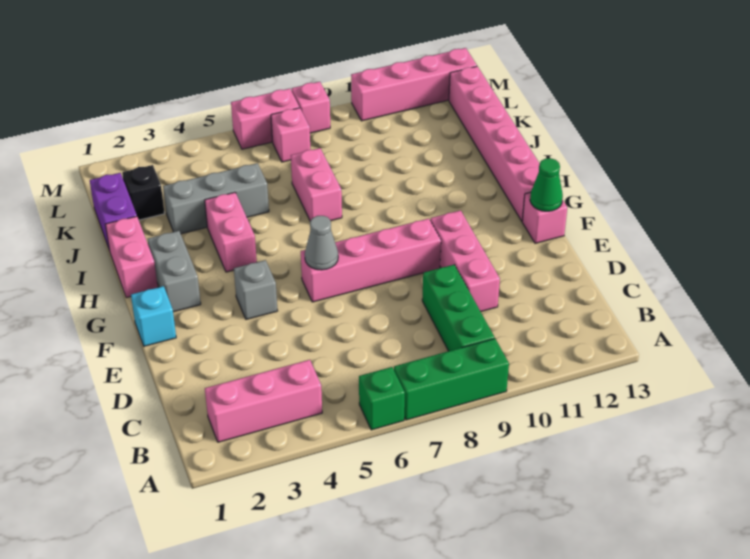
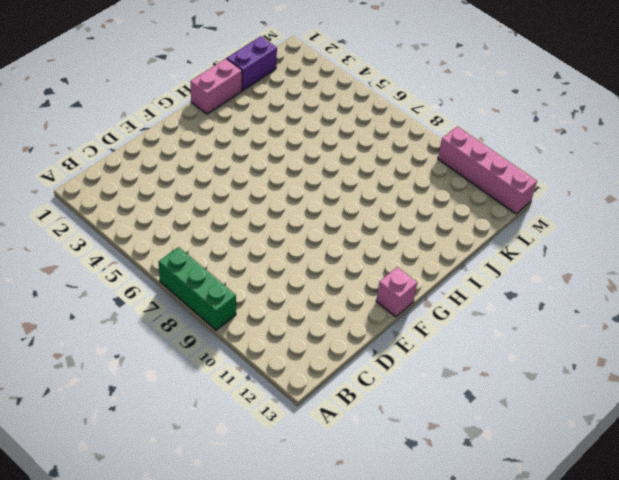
none -> green 1x1 brick [359,367,405,430]
none -> pink 1x3 brick [205,360,322,442]
none -> green 1x3 brick [422,265,495,351]

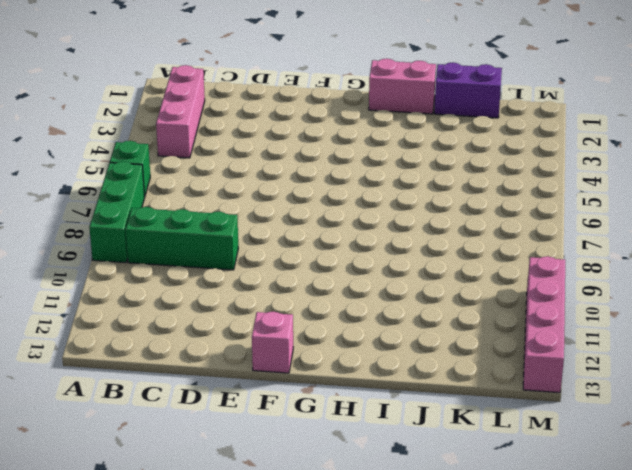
none -> pink 1x3 brick [430,210,500,312]
none -> cyan 1x1 brick [131,286,176,346]
none -> grey 1x1 brick [234,260,278,319]

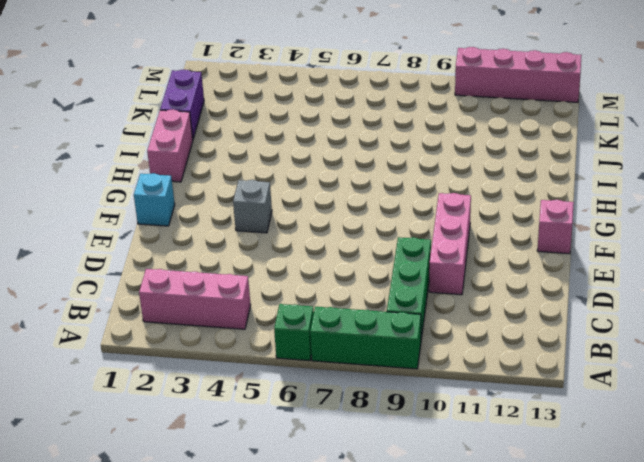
none -> pink 1x4 brick [301,219,441,302]
none -> grey 1x2 brick [148,231,201,312]
none -> pink 1x6 brick [449,66,540,221]

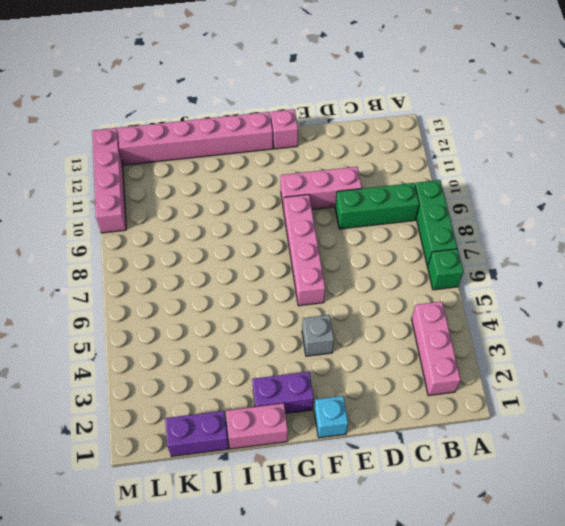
purple 1x2 brick [252,372,314,413] -> grey 1x2 brick [148,231,201,312]
none -> pink 1x2 brick [205,192,257,272]
none -> pink 1x2 brick [291,148,342,221]
none -> grey 1x3 brick [163,163,269,234]

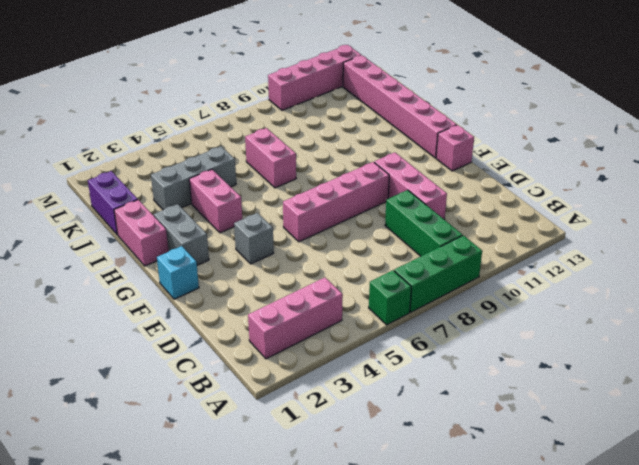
none -> black 1x1 brick [122,165,165,220]
none -> pink 1x1 brick [271,108,310,162]
none -> pink 1x2 brick [231,89,300,149]

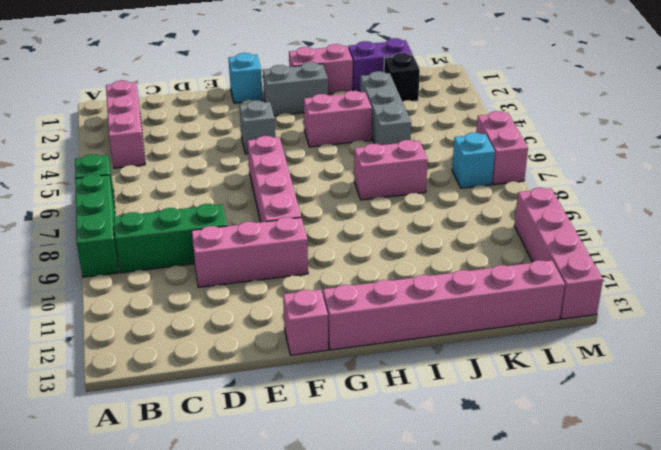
cyan 1x1 brick [452,133,495,188] -> pink 1x1 brick [271,108,310,162]
none -> pink 1x1 brick [292,82,330,133]
none -> grey 1x1 cone [305,216,338,270]
none -> green 1x1 cone [530,158,563,211]

